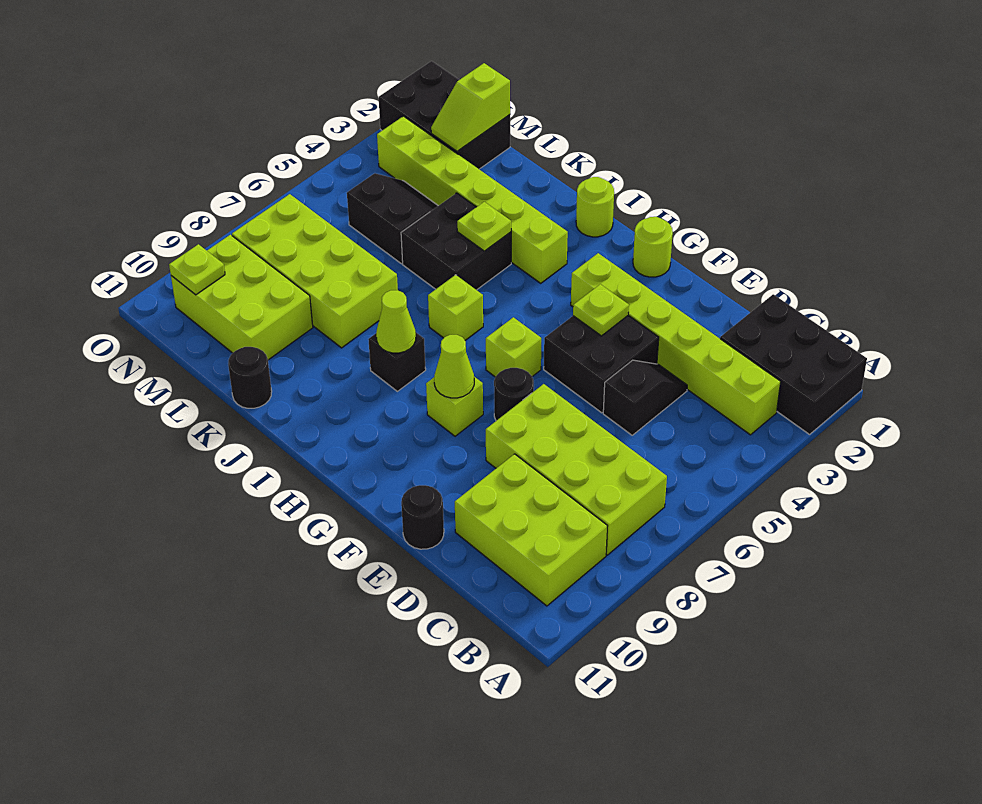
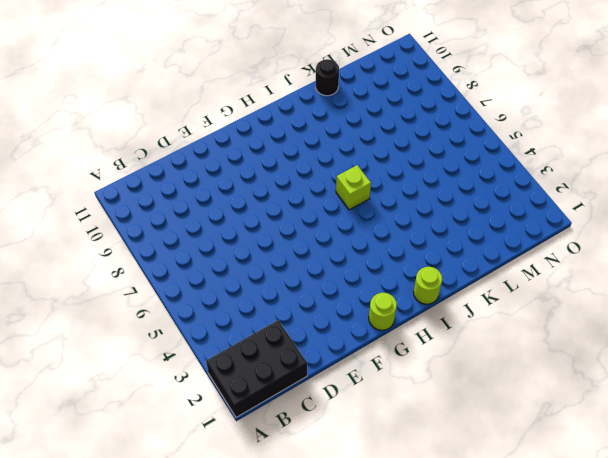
none -> lime 1x6 brick [571,253,781,435]
none -> lime 2x4 brick [486,384,667,555]
none -> lime 2x3 brick [455,454,607,606]

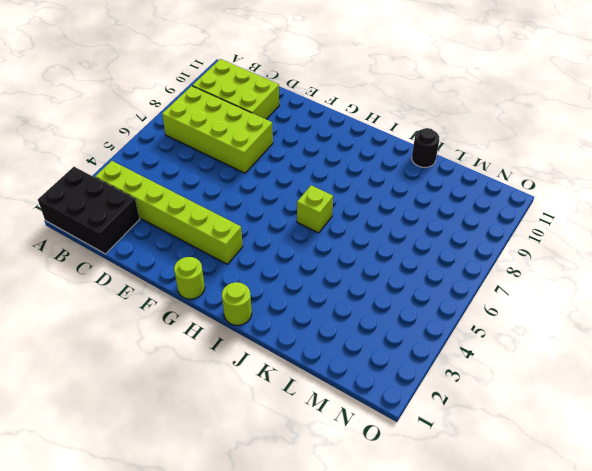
none -> black 1x2 slope [603,360,687,435]
none -> black 2x2 brick [544,316,659,413]
none -> black 1x1 round brick [401,485,444,549]

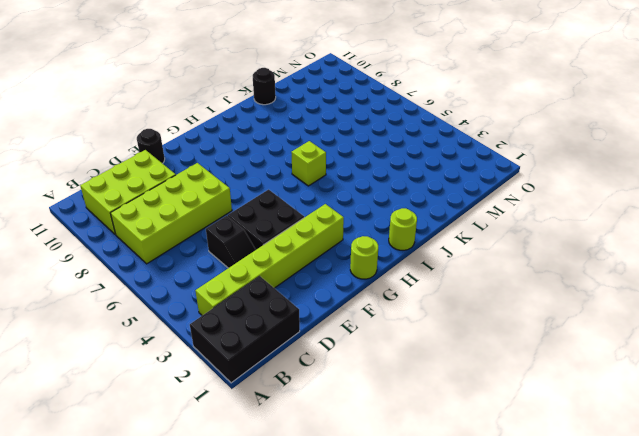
none -> black 1x1 round brick [494,368,534,421]
none -> lime 1x1 brick [486,317,541,377]
none -> lime 1x1 brick [426,377,483,436]

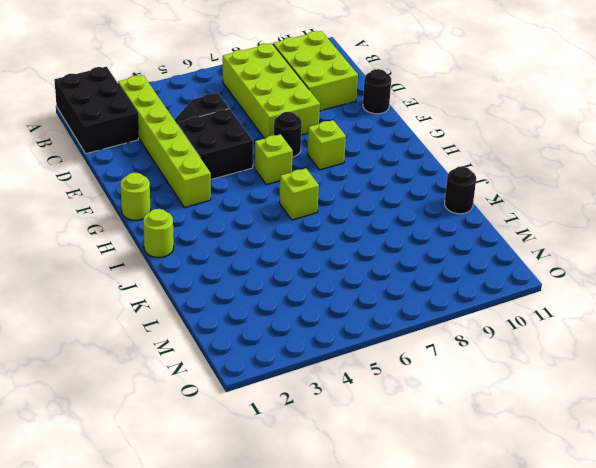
none -> lime 1x6 brick [377,116,568,283]
none -> black 1x1 brick [368,333,426,391]
none -> black 2x2 brick [401,193,511,290]

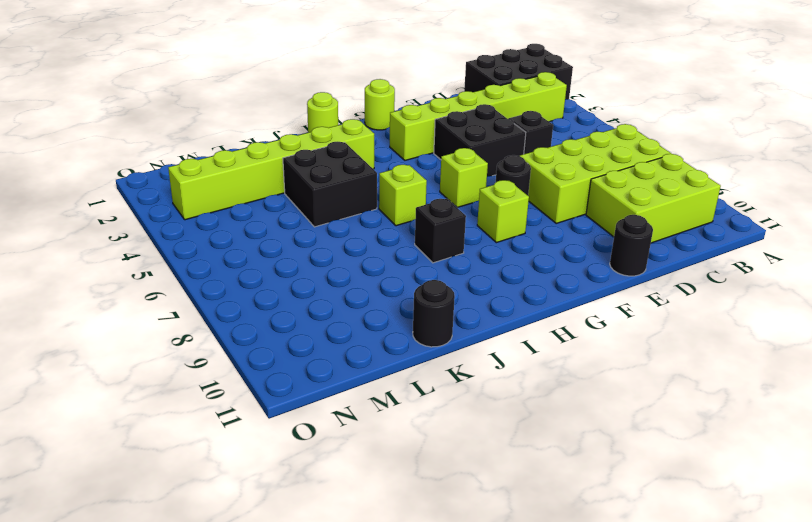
none -> lime 2x4 brick [232,194,398,348]
none -> black 2x2 slope [347,173,438,264]
none -> lime 2x3 brick [171,235,313,360]

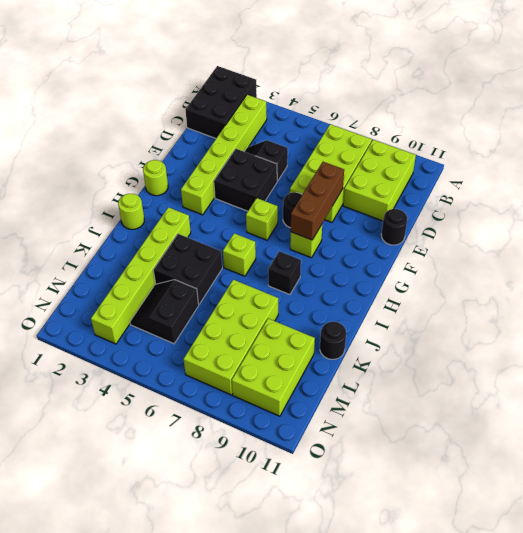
brown 1x3 brick [291,162,344,240] -> lime 1x1 cone [434,335,474,398]
none -> black 2x3 brick [379,61,510,169]
none -> lime 1x1 plate [573,284,629,336]
none -> lime 1x1 cone [376,290,416,353]

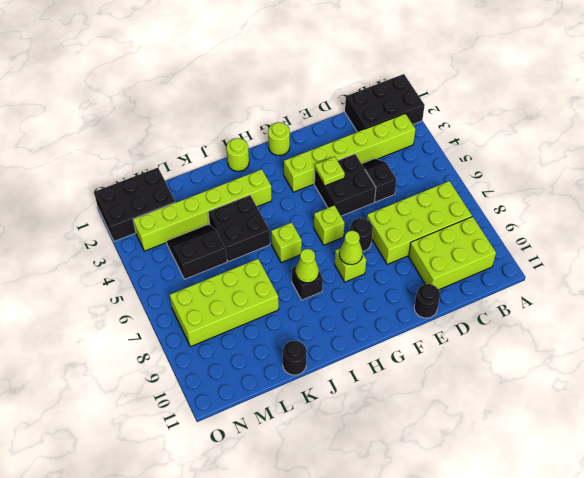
none -> lime 2x3 brick [171,235,313,360]
none -> lime 1x1 plate [457,202,511,251]
none -> lime 1x2 slope [431,63,510,151]

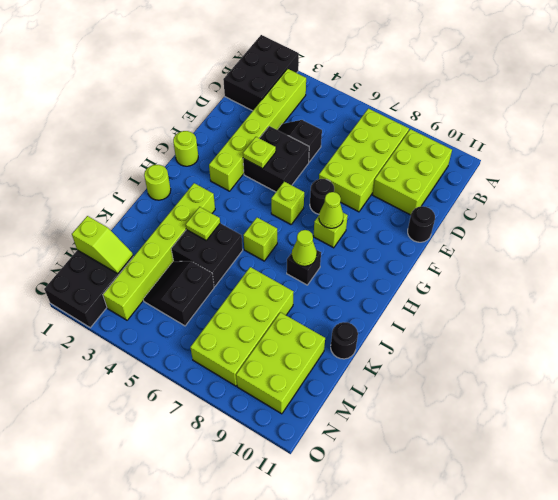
none -> lime 1x1 plate [169,244,225,295]

